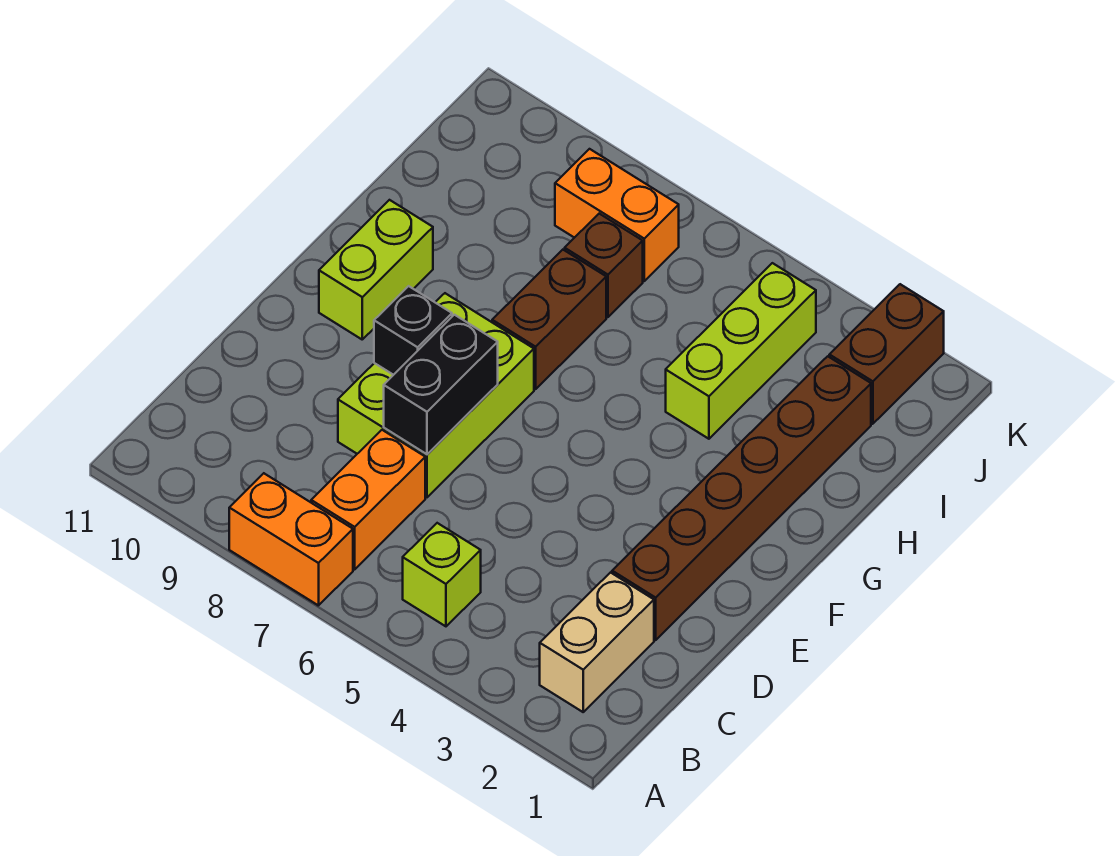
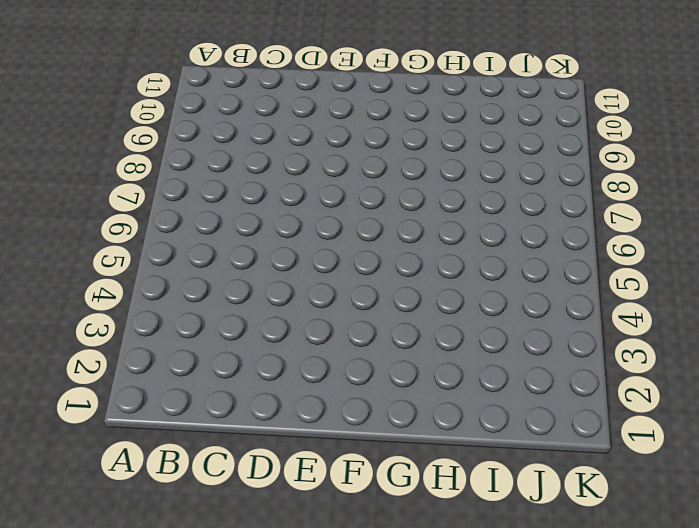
none -> orange 1x2 brick [229,473,353,606]
none -> tan 1x2 brick [540,573,654,712]
none -> lime 1x1 brick [403,523,481,626]

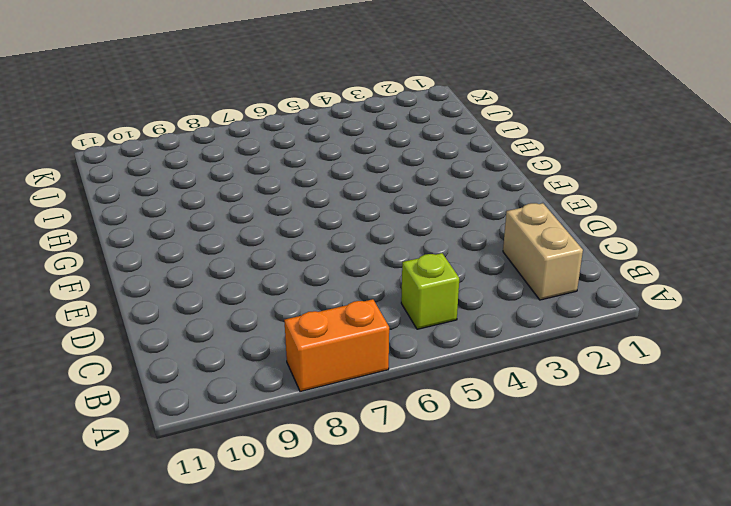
none -> orange 1x2 brick [311,430,425,569]
none -> brown 1x6 brick [612,356,871,640]
none -> lime 2x3 brick [338,293,534,497]

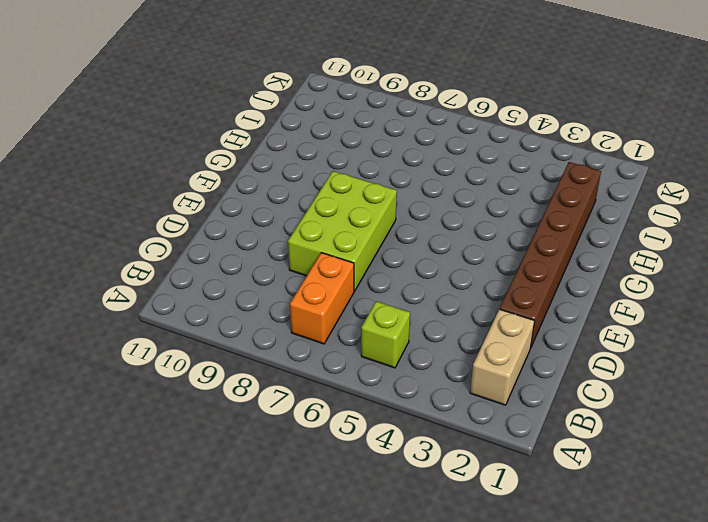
none -> orange 1x2 brick [229,473,353,606]
none -> lime 1x2 brick [319,200,433,339]
none -> brown 1x2 brick [492,250,606,389]

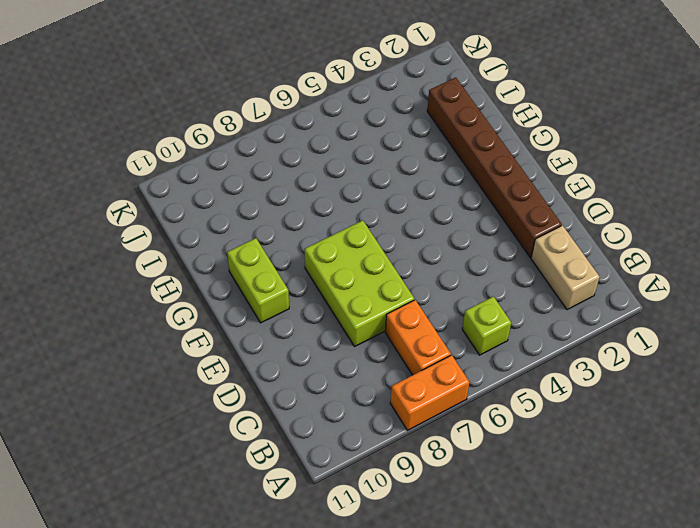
none -> brown 1x2 brick [492,250,606,389]
none -> lime 1x3 brick [666,263,816,439]
none -> brown 1x1 brick [565,214,643,317]

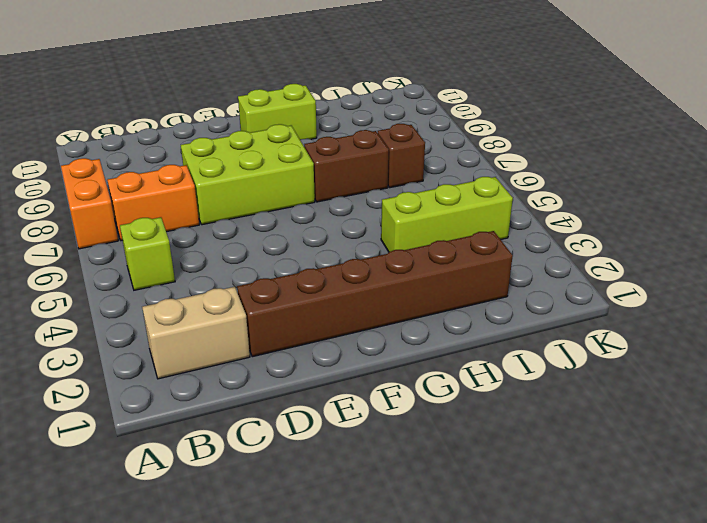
none -> brown 1x2 brick [829,284,944,424]
none -> orange 1x2 brick [555,149,679,281]
none -> black 1x2 brick [384,315,498,454]

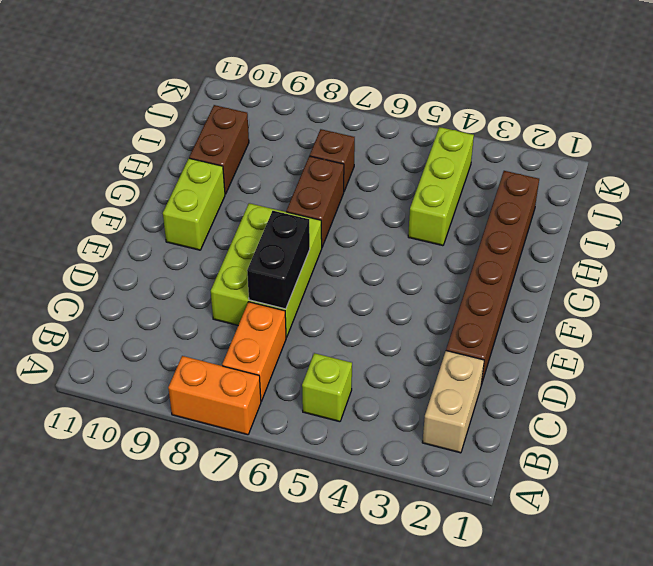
brown 1x2 brick [189,105,249,194] -> brown 1x2 brick moved to [829,284,944,424]
none -> orange 1x2 brick [555,149,679,281]
none -> black 1x1 brick [374,286,452,375]

